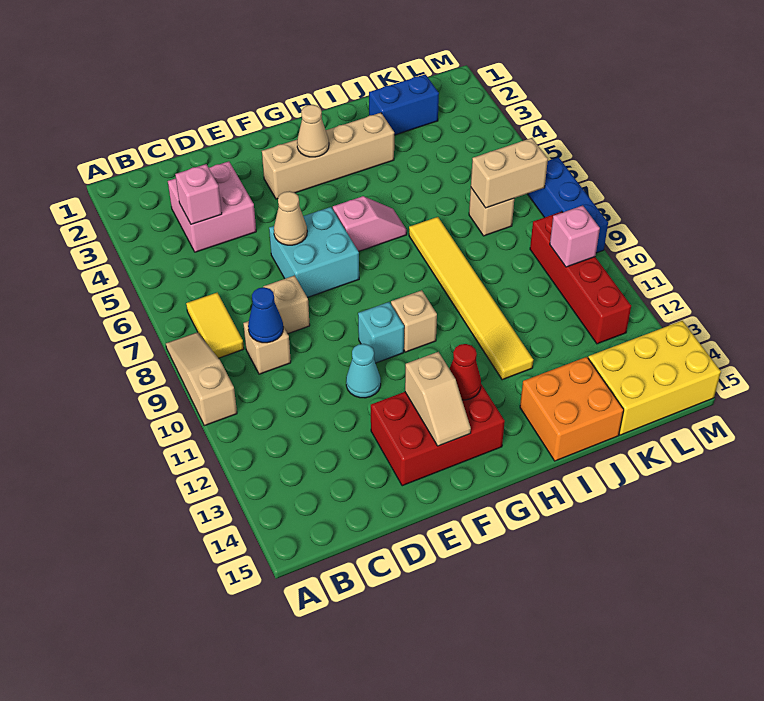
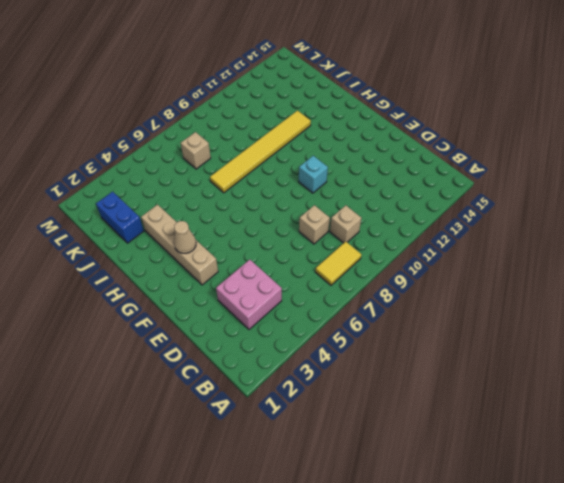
none -> tan 1x3 slope [166,332,237,426]
none -> cyan 2x2 brick [269,207,359,298]
none -> cyan 1x1 cone [346,344,381,398]

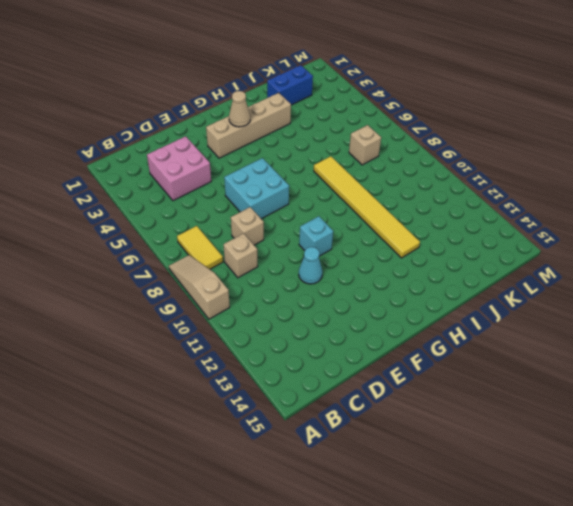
none -> red 2x3 brick [371,384,505,486]
none -> pink 1x2 slope [333,196,407,251]
none -> tan 1x1 brick [391,290,437,352]

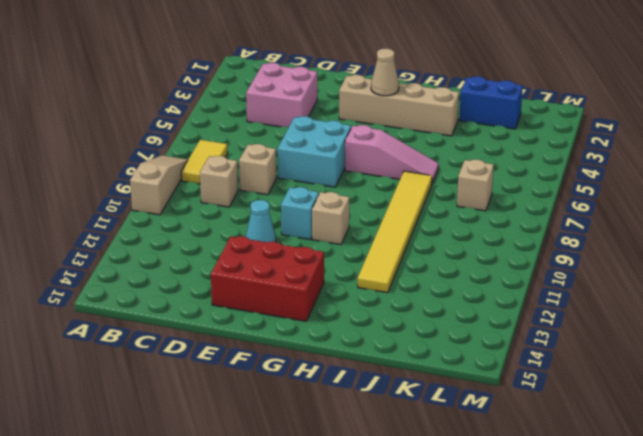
pink 1x3 slope [345,125,439,183] -> pink 1x2 slope [333,196,407,251]
none -> orange 2x2 brick [520,357,624,461]
none -> yellow 2x3 brick [588,321,721,435]
none -> red 1x4 brick [530,212,631,344]

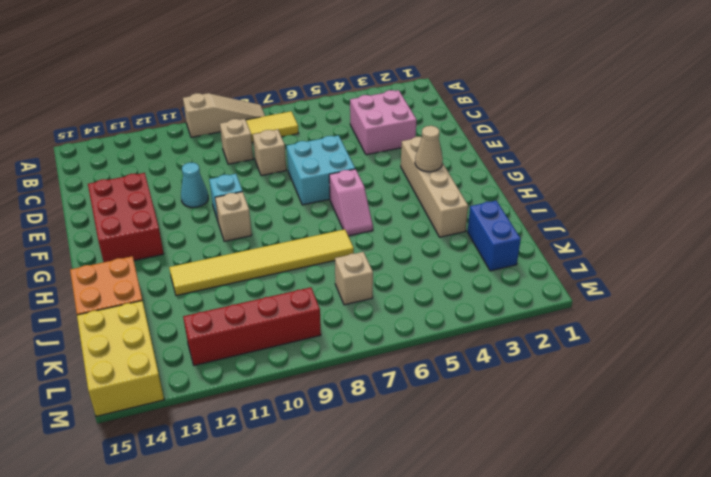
none -> blue 1x3 brick [528,157,608,253]
none -> pink 1x1 brick [175,164,222,224]
none -> blue 1x1 cone [248,287,283,343]

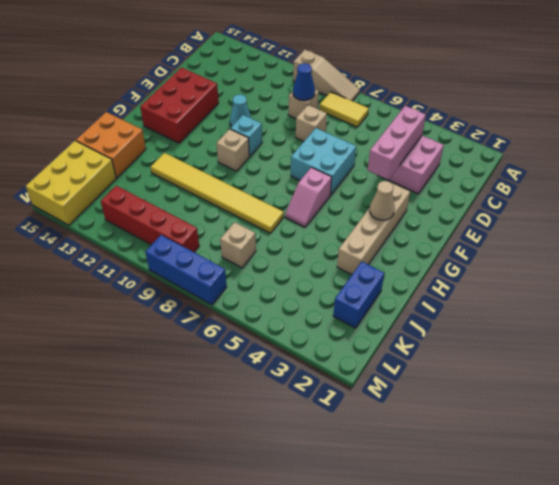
pink 1x3 brick [368,106,426,180] -> pink 1x1 brick [175,164,222,224]
none -> tan 1x1 cone [274,191,307,245]
none -> tan 1x2 slope [405,352,471,446]
none -> red 1x1 cone [450,344,481,400]

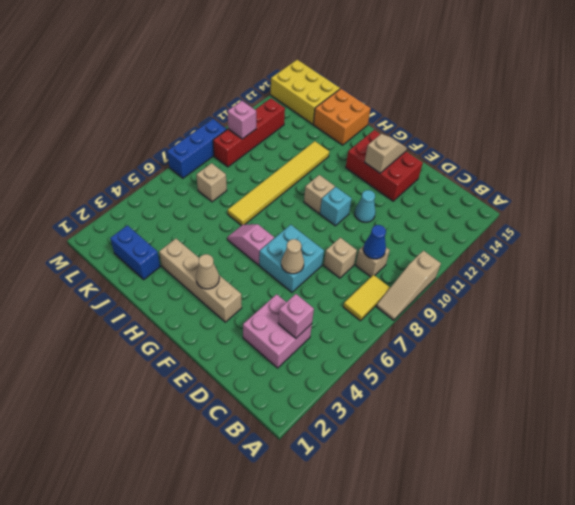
none -> red 1x1 cone [450,344,481,400]
none -> tan 1x2 brick [471,138,548,208]

